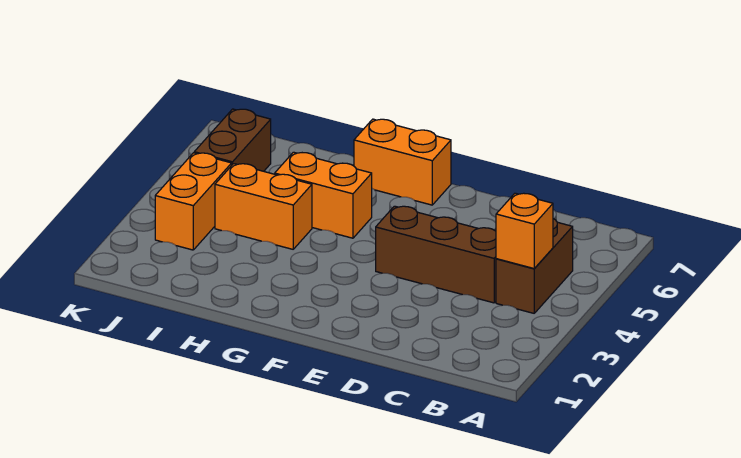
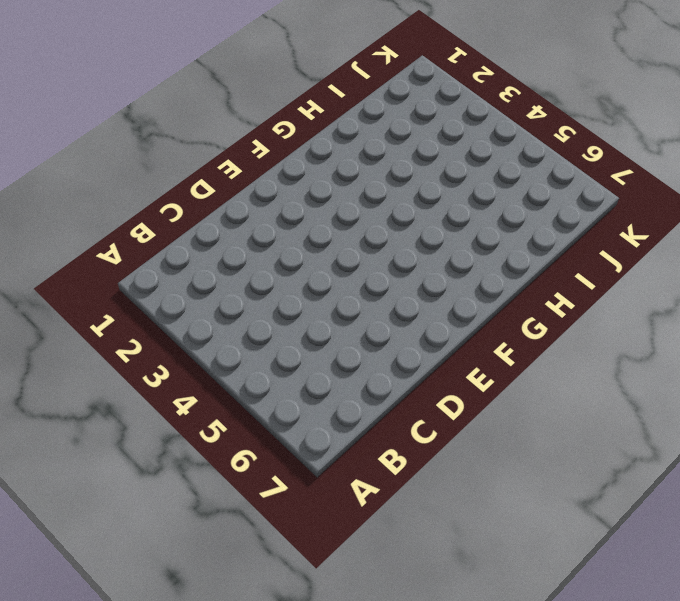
none -> brown 1x2 brick [496,219,573,313]
none -> brown 1x3 brick [376,206,496,303]

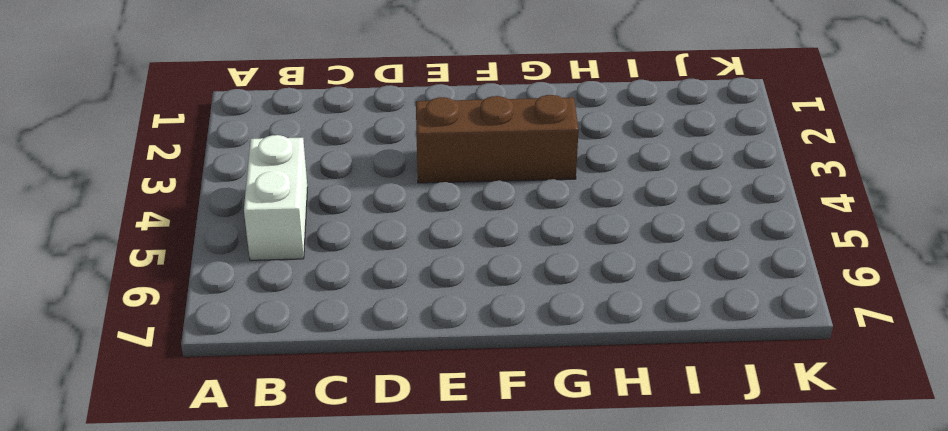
white 1x2 brick [244,135,307,260] -> brown 1x2 brick [496,219,573,313]
brown 1x3 brick [416,95,579,183] -> brown 1x3 brick moved to [376,206,496,303]
none -> orange 1x2 brick [354,119,451,205]
none -> orange 1x2 brick [275,152,372,238]

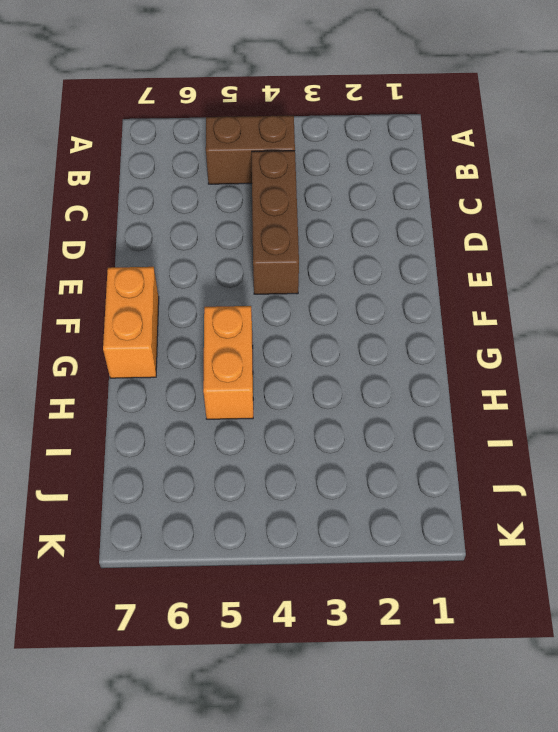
none -> orange 1x2 brick [215,164,312,249]
none -> orange 1x2 brick [155,153,232,250]

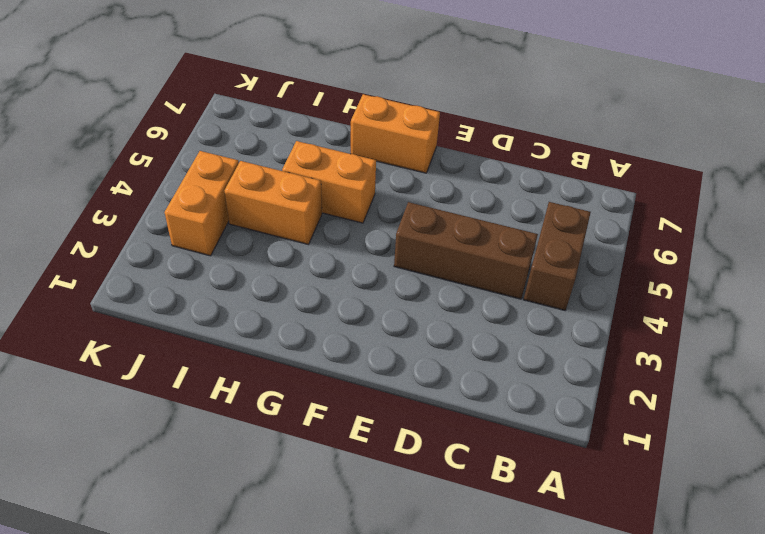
none -> brown 1x2 brick [194,109,271,171]
none -> orange 1x1 brick [496,193,553,269]

